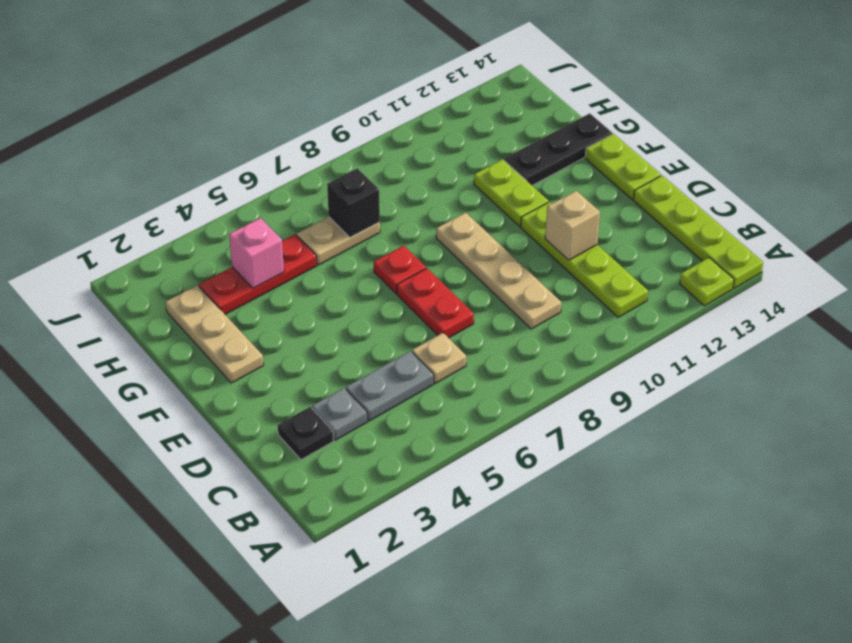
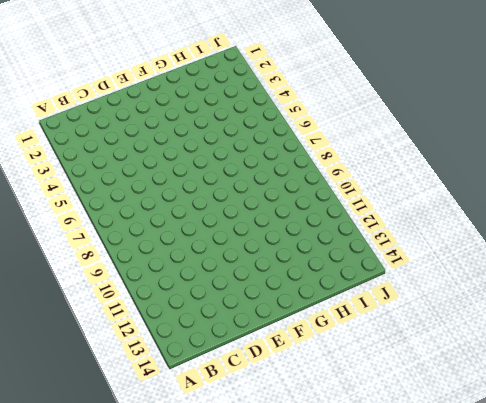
none -> lime 1x1 plate [680,258,734,306]
none -> lime 1x4 plate [634,176,763,288]
none -> lime 1x4 plate [521,202,648,317]

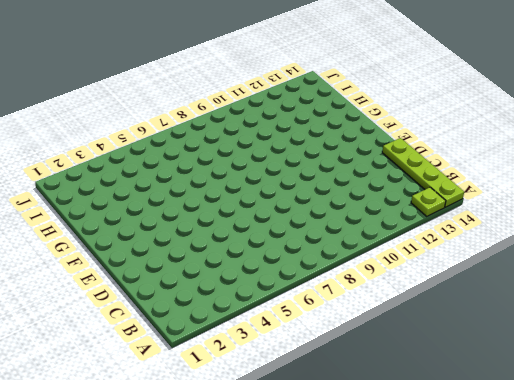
none -> lime 1x4 plate [521,202,648,317]
none -> black 1x1 plate [278,407,334,460]
none -> grey 1x1 plate [312,388,367,440]

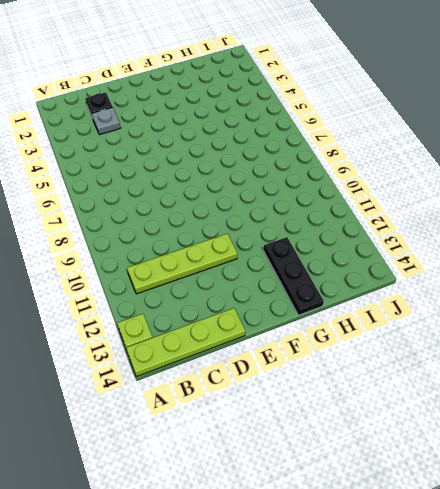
none -> grey 1x2 plate [346,351,434,421]
none -> tan 1x1 plate [412,333,466,383]
none -> tan 1x4 plate [436,213,561,329]

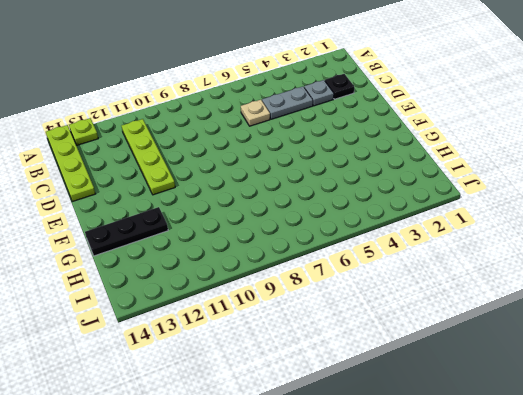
none -> tan 1x4 plate [436,213,561,329]
none -> red 1x2 plate [397,268,474,338]
none -> lime 1x2 plate [585,134,661,200]

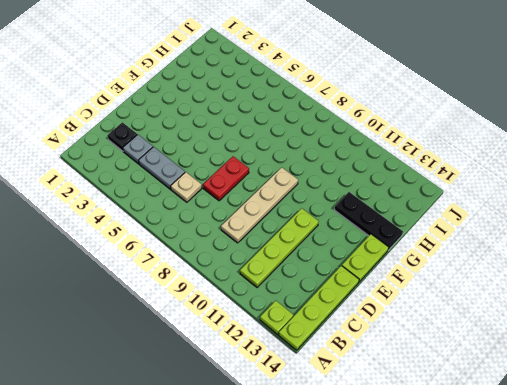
none -> tan 1x3 plate [166,285,264,383]
none -> red 1x1 plate [374,246,426,293]
none -> lime 1x2 plate [474,159,549,226]

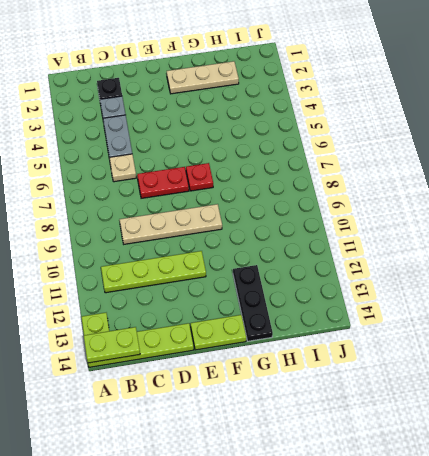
lime 1x2 plate [84,327,140,363] -> lime 1x2 plate moved to [474,159,549,226]
none -> red 1x3 plate [199,234,317,314]
none -> tan 1x2 plate [297,217,380,265]
none -> tan 1x1 brick [545,191,600,260]

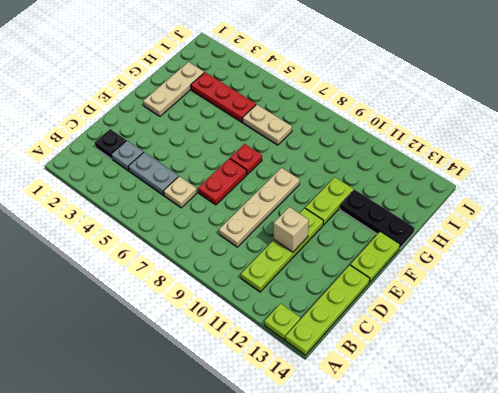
none -> pink 1x1 brick [229,218,284,288]
none -> black 1x1 brick [327,168,380,237]

